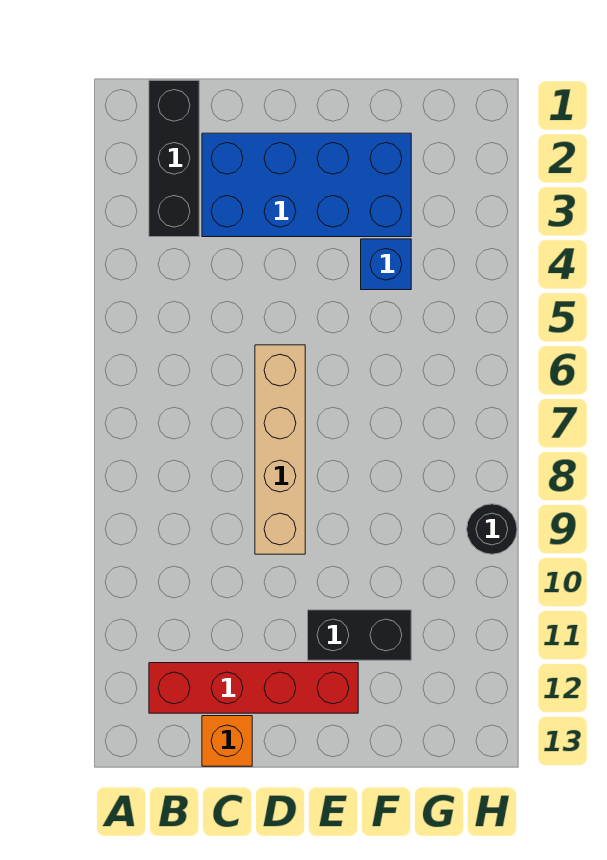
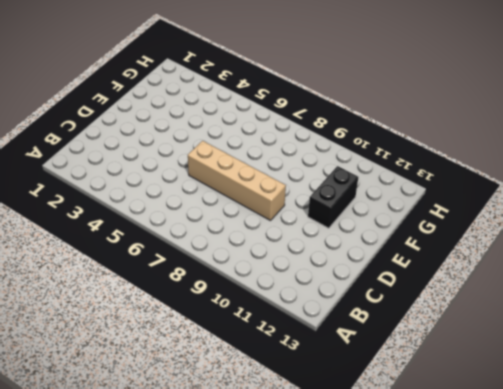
none -> black 1x3 brick [149,80,199,237]
none -> red 1x4 brick [149,663,358,713]

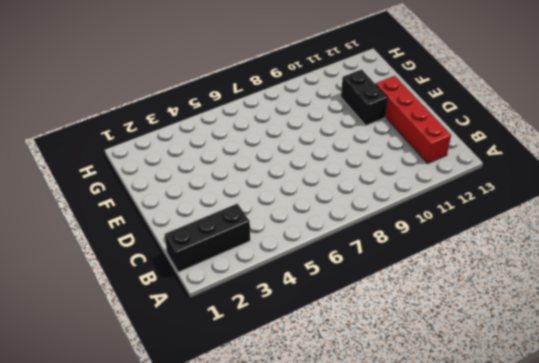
none -> blue 2x4 brick [202,133,411,237]
none -> orange 1x1 brick [202,716,252,766]

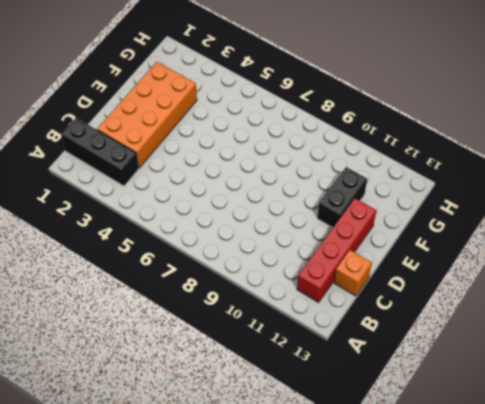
orange 2x4 brick [97,62,197,168] -> blue 2x4 brick [202,133,411,237]
none -> tan 1x4 brick [255,345,305,554]
none -> blue 1x1 brick [361,239,411,290]

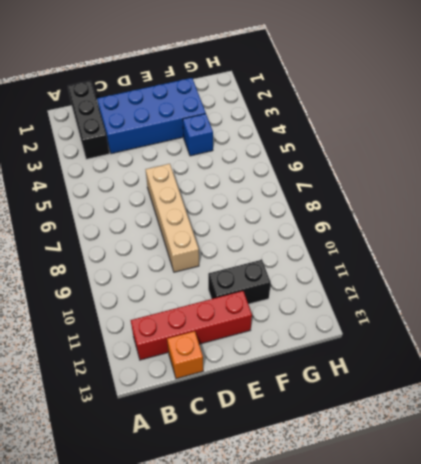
none -> black 1x1 round brick [467,504,517,554]

